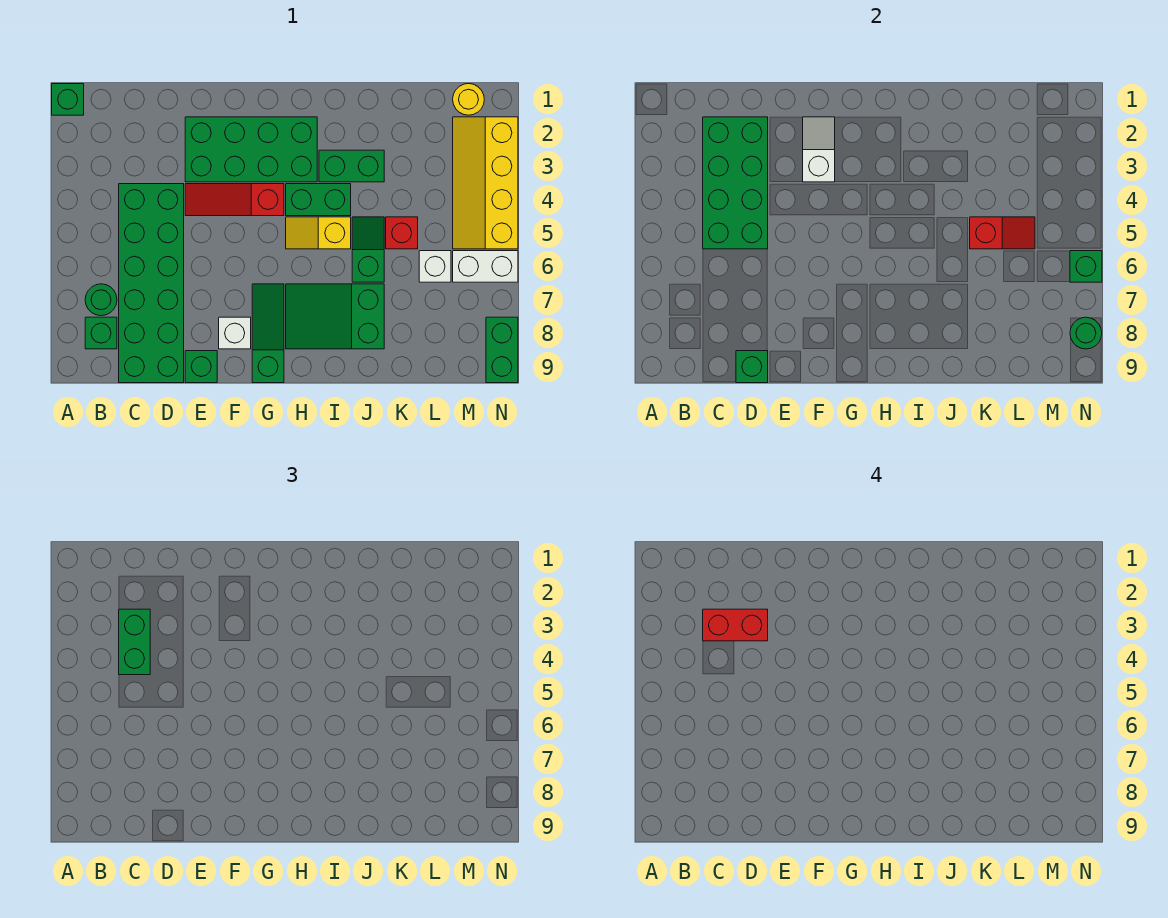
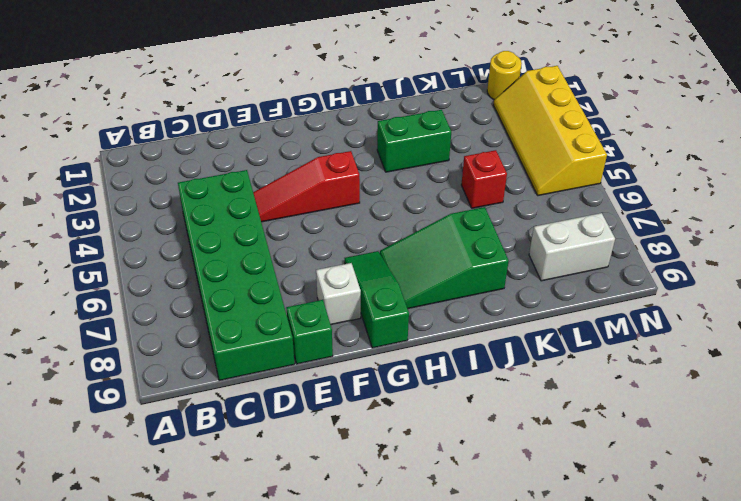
white 1x2 brick [529,213,615,281] -> white 1x2 brick moved to [453,251,518,282]
none -> green 1x1 brick [52,84,84,115]
none -> green 1x1 round brick [85,284,117,316]
none -> green 1x1 brick [85,317,117,349]

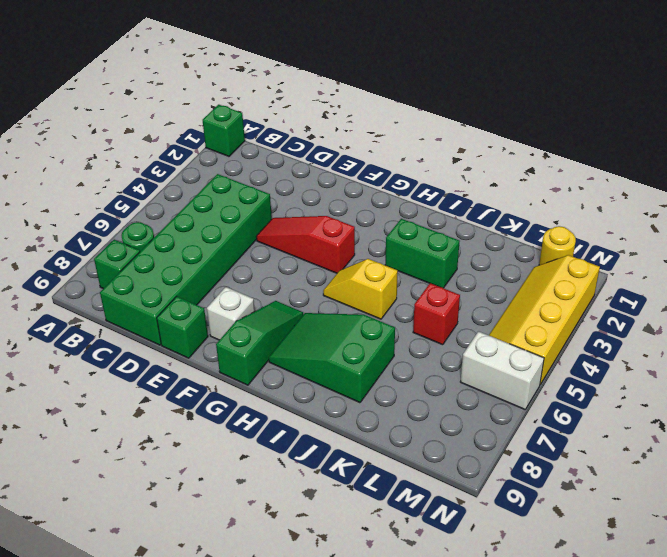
none -> green 2x4 brick [185,117,317,182]
none -> green 1x2 brick [286,184,351,216]
none -> green 1x2 slope [352,217,384,282]

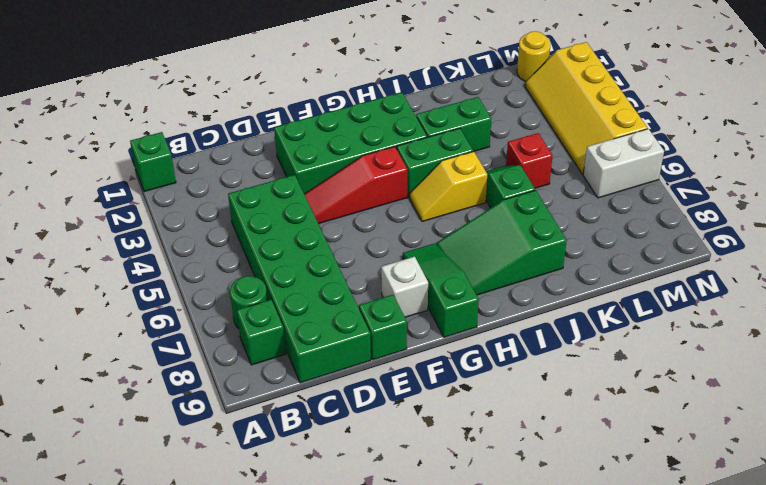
none -> white 1x1 brick [419,251,451,282]
none -> green 1x2 brick [486,317,518,383]
none -> green 2x4 brick [703,117,768,249]

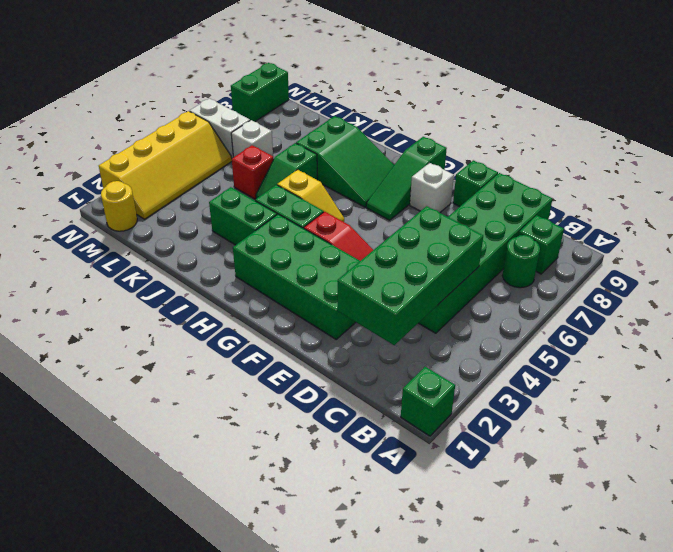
none -> green 1x1 brick [736,351,768,383]
none -> white 1x2 slope [803,117,835,182]
none -> red 1x2 slope [970,217,1035,249]

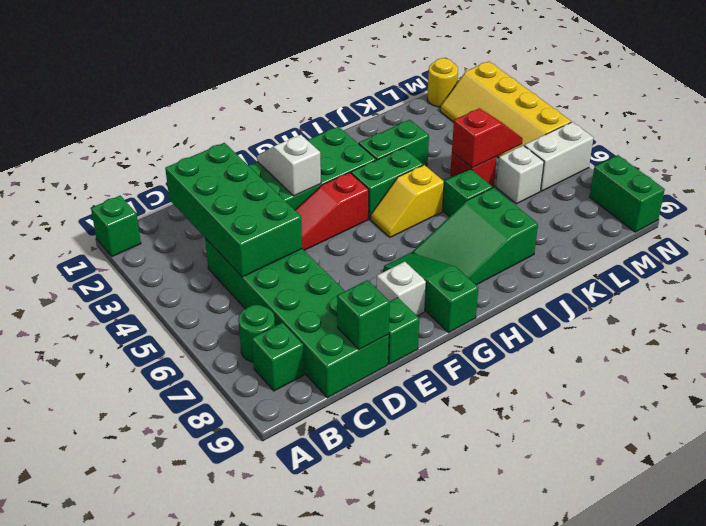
none -> green 1x1 brick [1070,251,1102,282]
none -> green 1x1 round brick [1070,317,1102,349]
none -> green 1x2 brick [119,609,150,675]

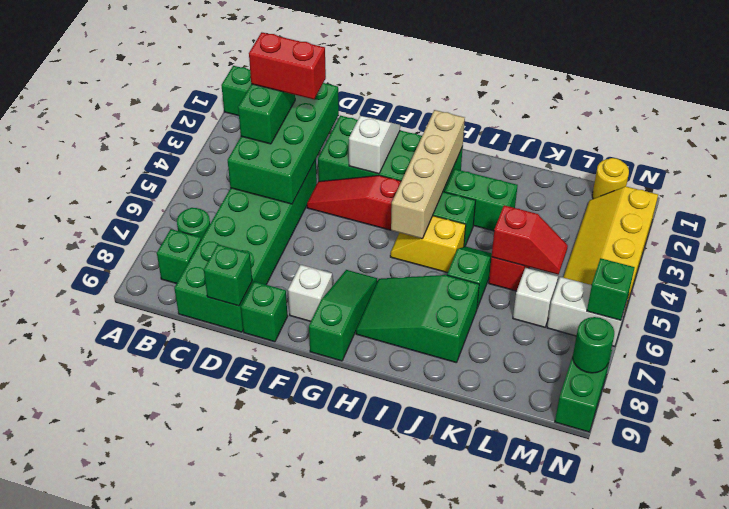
tan 1x4 brick [391,110,465,238] -> none

